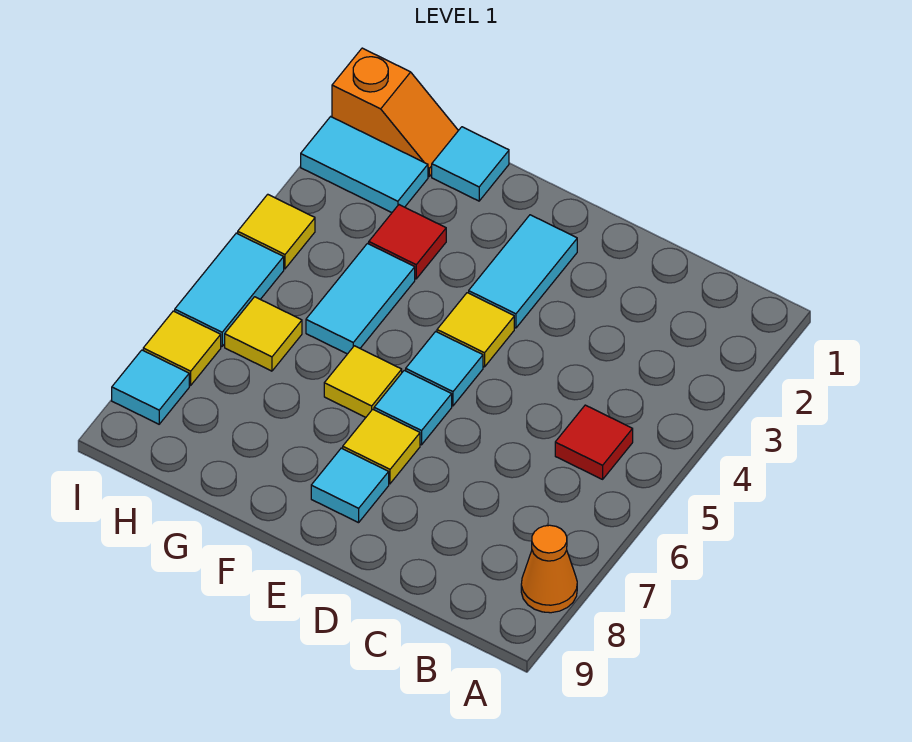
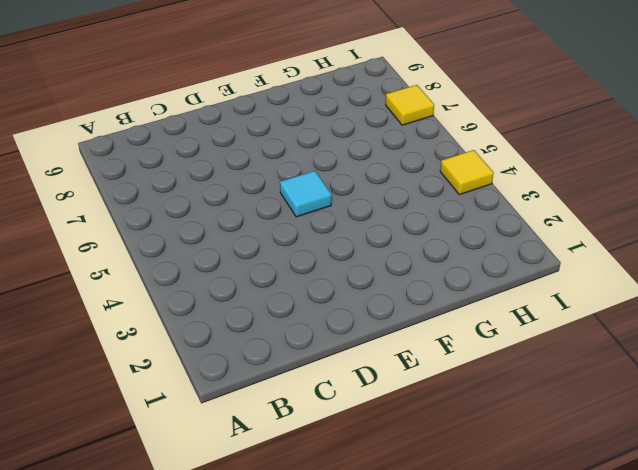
none -> orange 1x1 cone [521,525,577,613]
none -> red 1x1 tile [555,405,633,479]
none -> cyan 1x2 tile [469,215,577,328]

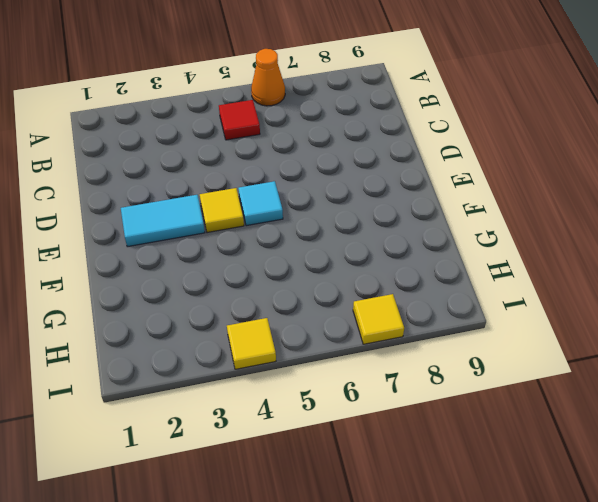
orange 1x1 cone [251,49,285,106] -> orange 1x1 cone moved to [521,525,577,613]
none -> cyan 1x1 tile [374,370,452,445]
none -> yellow 1x1 tile [343,409,420,484]
none -> cyan 1x1 tile [311,448,389,523]

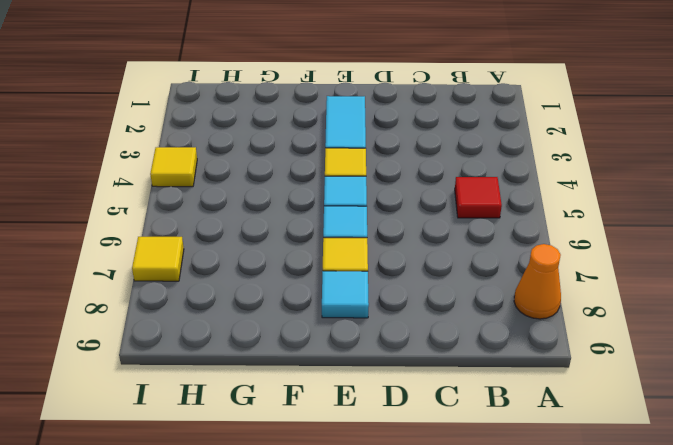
none -> yellow 1x1 tile [324,346,402,417]
none -> cyan 1x1 tile [432,127,509,201]
none -> red 1x1 tile [369,205,446,279]

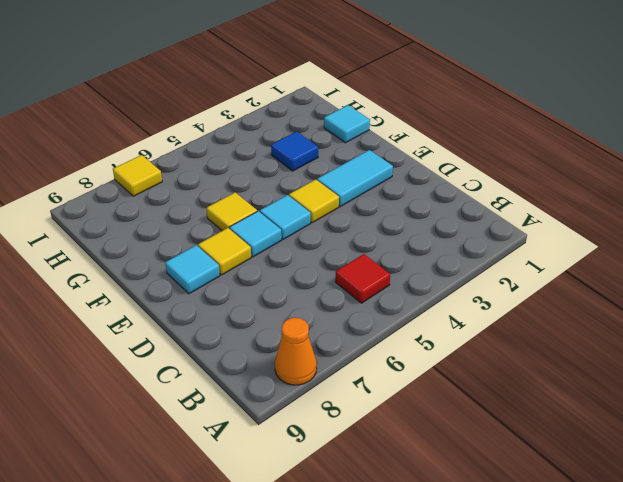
blue 1x1 tile [271,131,318,171] -> red 1x1 tile [369,205,446,279]
none -> cyan 1x2 tile [306,244,415,354]
none -> orange 1x2 slope [332,48,458,176]
none -> cyan 1x2 tile [301,117,428,213]

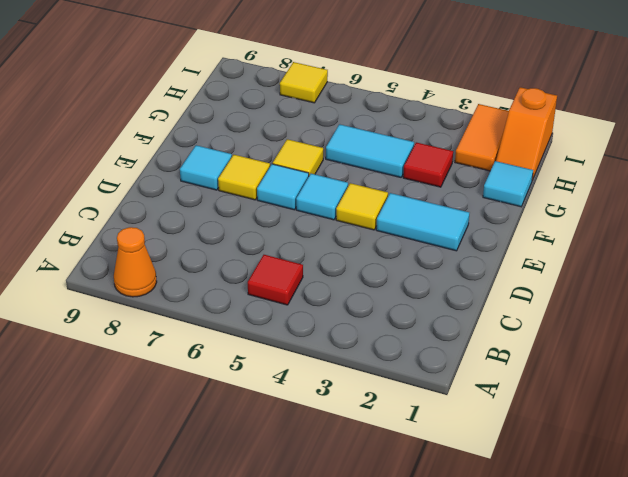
orange 1x2 tile [455,104,509,171] -> cyan 1x2 tile [301,117,428,213]
none -> yellow 1x1 tile [225,297,302,371]
none -> yellow 1x1 tile [238,194,315,269]
none -> cyan 1x2 tile [175,233,284,346]

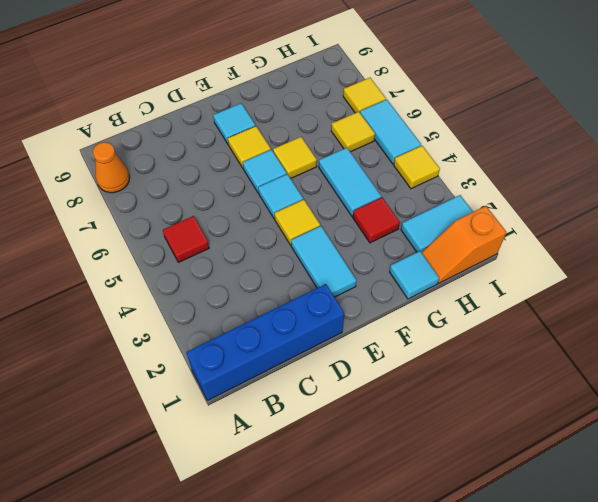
blue 1x4 brick [186,284,344,401] -> none
none -> cyan 1x1 tile [112,350,189,424]

